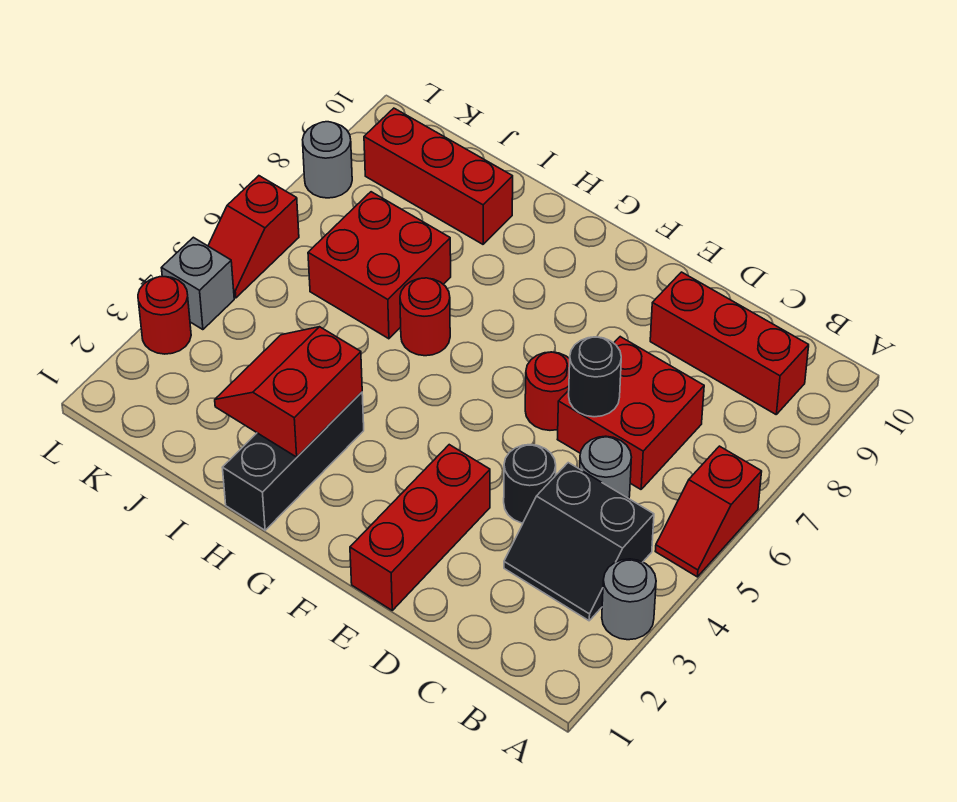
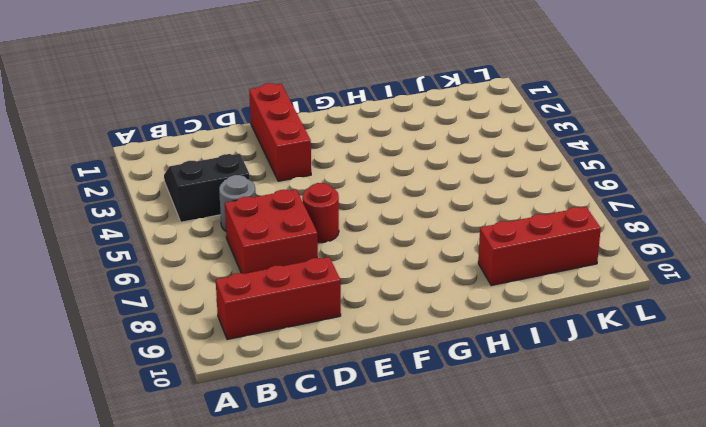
none -> grey 1x1 round brick [602,559,656,640]
none -> red 1x2 slope [655,446,762,577]
none -> black 1x1 round brick [504,445,556,523]

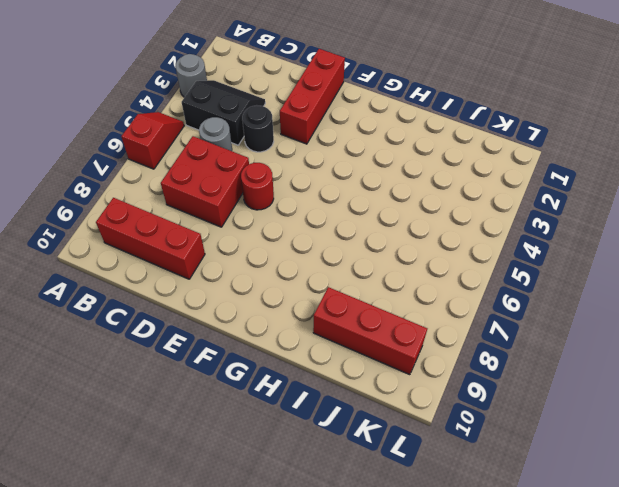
none -> black 1x3 brick [222,392,364,530]
none -> red 1x1 round brick [400,278,450,356]
none -> red 2x2 brick [308,192,451,339]

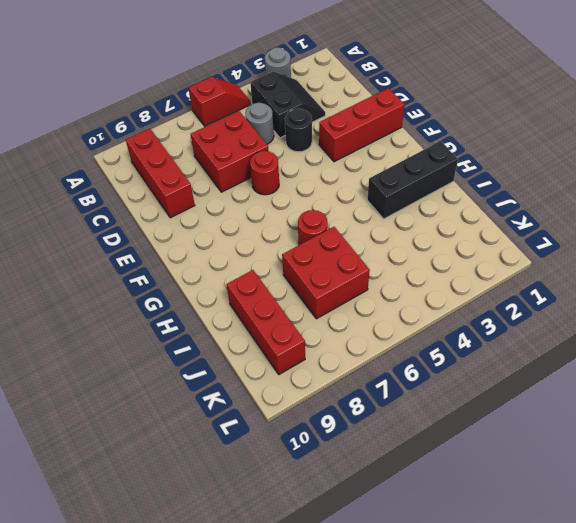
none -> red 1x1 round brick [138,277,191,354]
none -> grey 1x1 brick [162,237,234,330]
none -> red 1x2 slope [208,176,299,298]

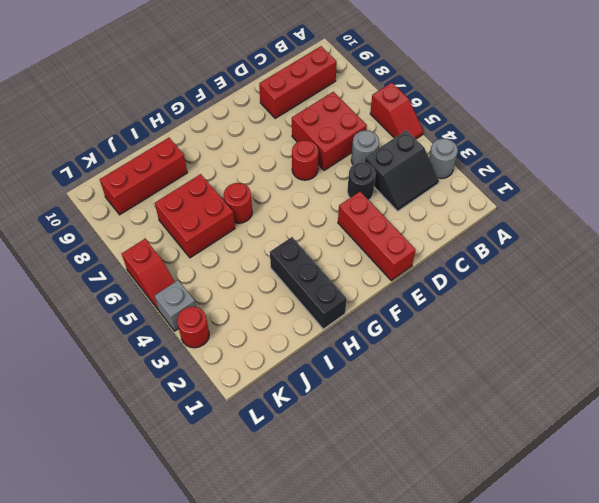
none -> grey 1x1 round brick [303,122,352,198]
none -> black 1x1 round brick [569,337,621,417]
none -> red 2x2 slope [215,327,362,457]

